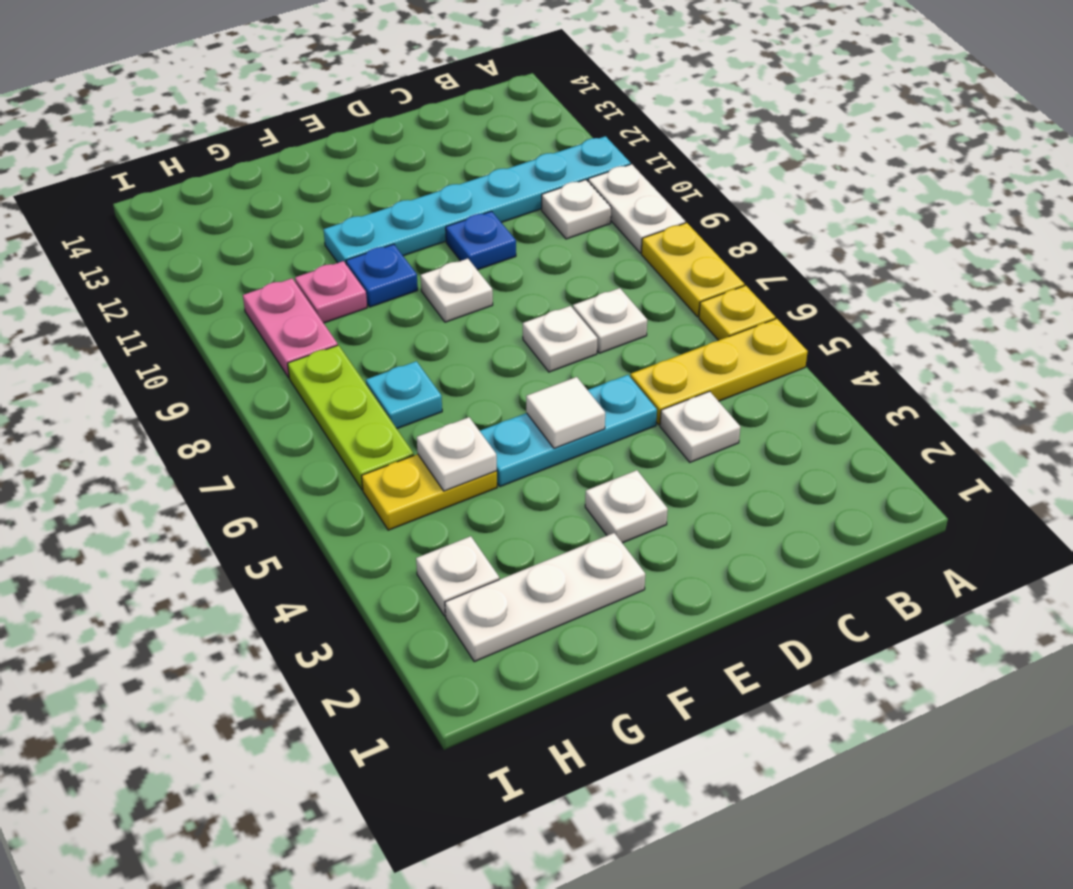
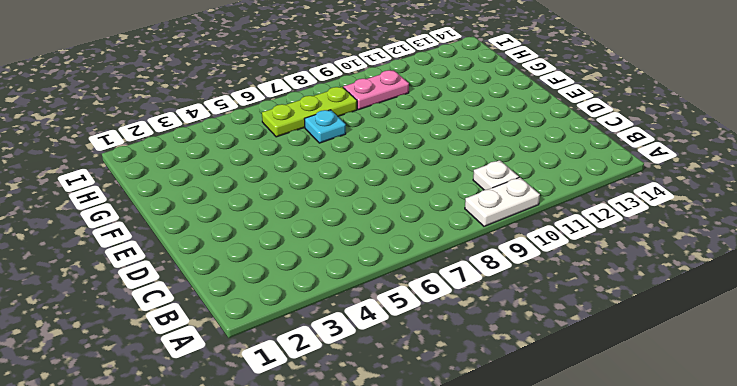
none -> yellow 1x3 plate [630,319,808,425]
none -> yellow 1x1 plate [699,285,775,340]
none -> yellow 1x2 plate [641,223,744,317]

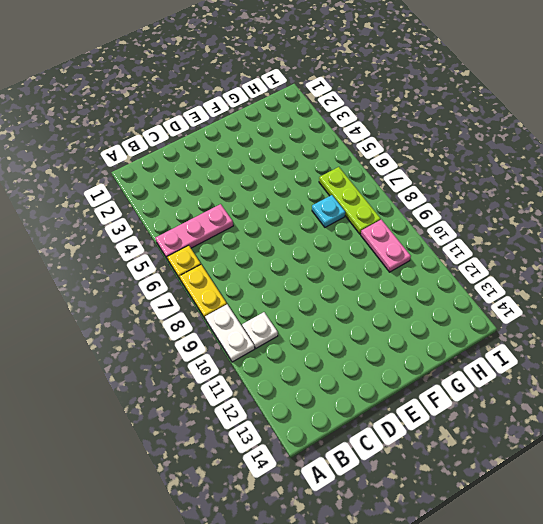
pink 1x3 plate [155,204,233,260] -> yellow 1x3 plate [630,319,808,425]
none -> cyan 1x6 plate [323,136,631,263]
none -> white 1x1 plate [660,391,740,462]
none -> white 1x1 plate [573,288,647,353]

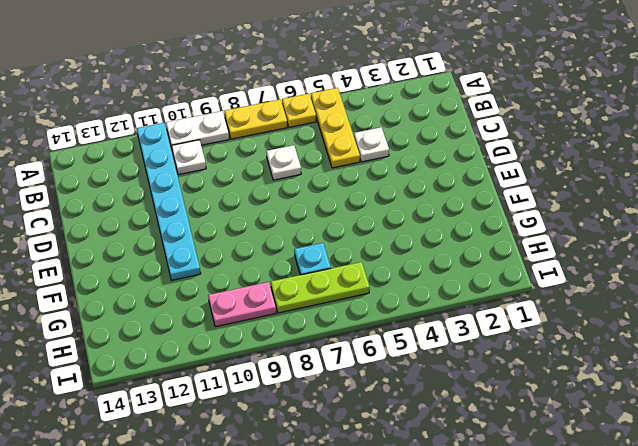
none -> cyan 1x3 plate [480,375,657,487]
none -> white 1x1 plate [523,306,597,372]
none -> blue 1x1 plate [446,211,516,270]

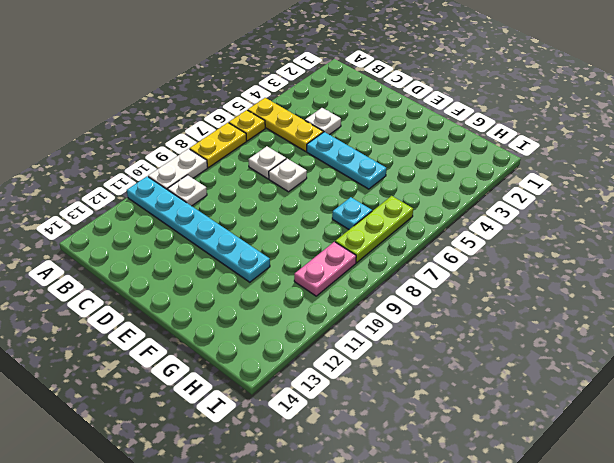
none -> blue 1x1 plate [446,211,516,270]
none -> white 1x1 plate [585,470,668,543]
none -> white 1x1 plate [421,259,493,322]

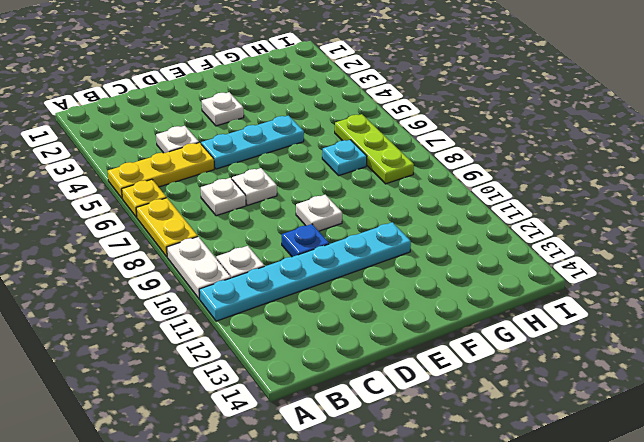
none -> white 1x3 plate [445,533,645,661]
none -> blue 1x1 plate [346,244,418,307]
none -> yellow 1x2 plate [362,454,497,530]

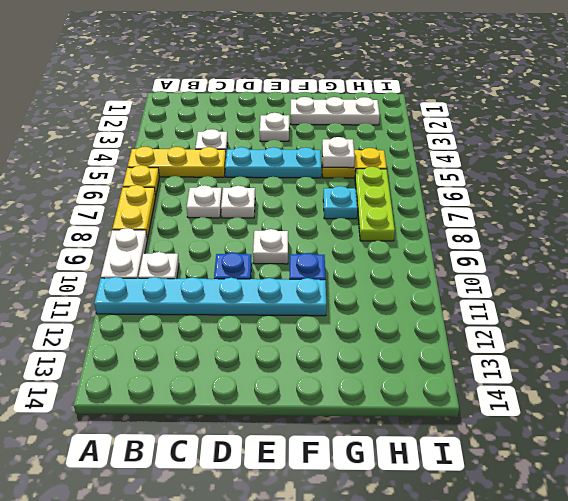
none -> pink 1x1 plate [295,261,367,323]
none -> white 1x1 plate [416,536,499,616]
none -> pink 1x2 plate [243,278,338,378]

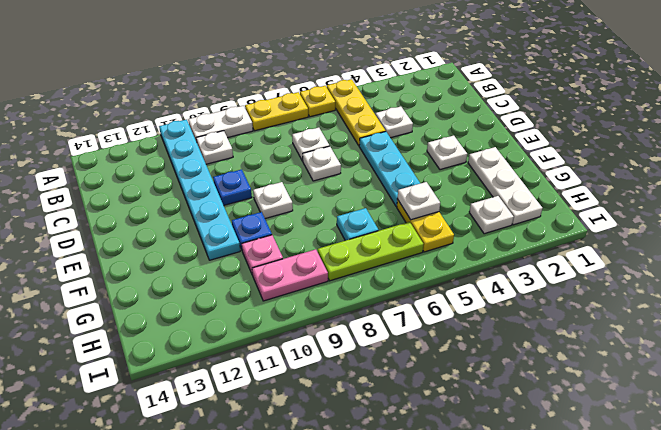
none -> white 1x1 tile [526,377,605,448]

